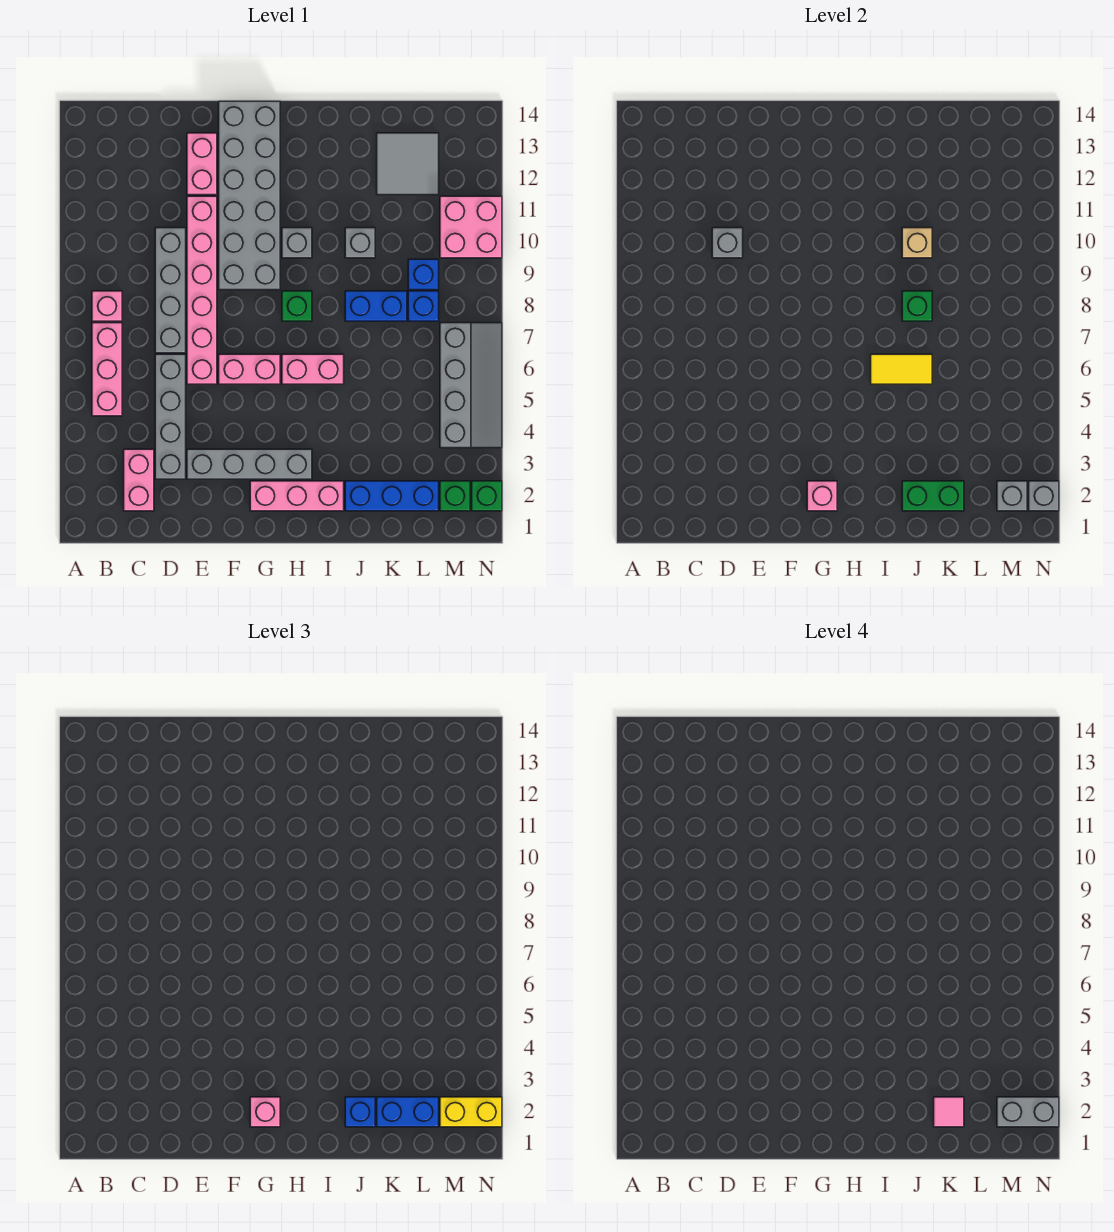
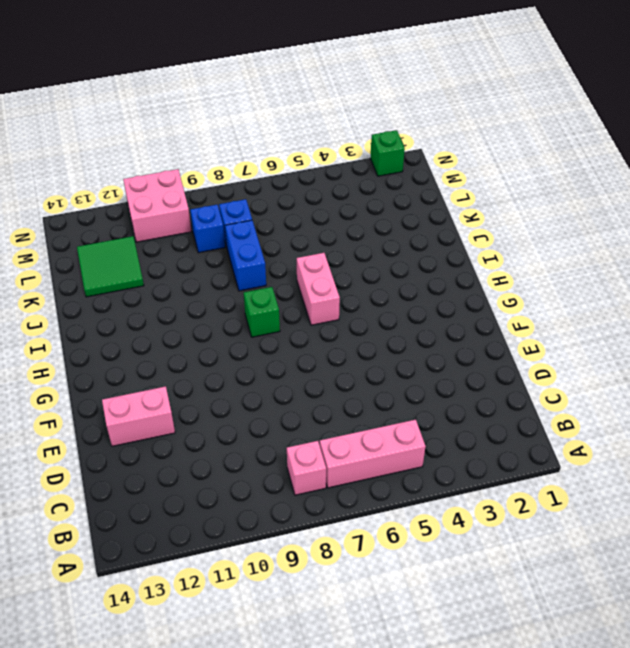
green 2x2 tile [77,236,144,297] -> grey 2x2 tile [377,133,439,195]
none -> pink 1x2 brick [124,449,154,511]
none -> grey 1x4 brick [155,354,186,479]
none -> grey 1x4 brick [155,228,186,353]
none -> grey 1x4 brick [187,449,312,479]

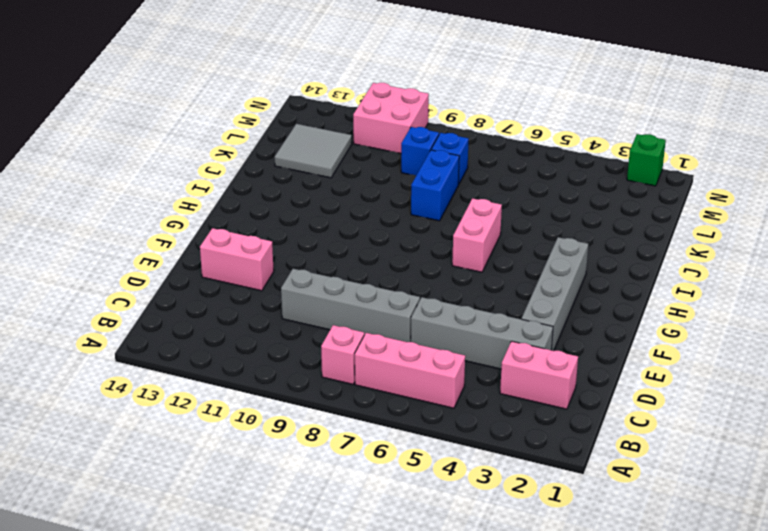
none -> pink 1x6 brick [187,196,217,384]
none -> pink 1x2 brick [219,354,280,384]
none -> grey 2x6 brick [219,101,280,290]
none -> pink 1x3 brick [250,481,344,511]

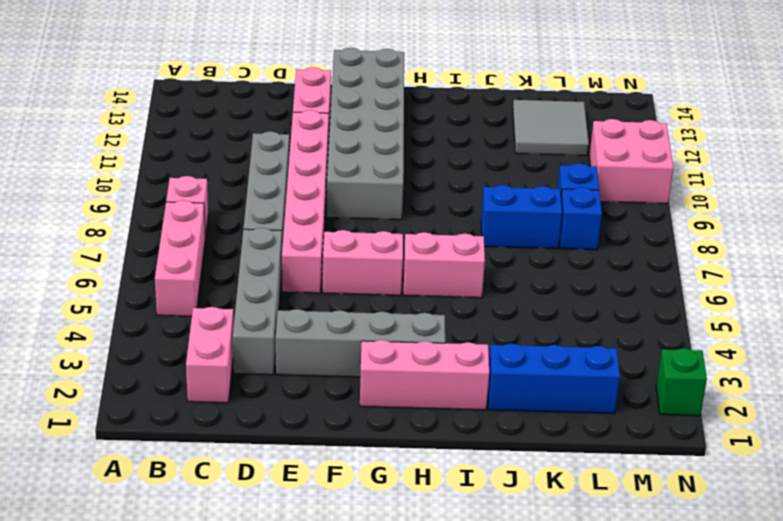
none -> green 1x1 brick [282,291,312,321]
none -> grey 1x1 brick [282,228,312,258]
none -> grey 1x1 brick [345,228,375,258]
none -> green 1x1 brick [440,481,470,511]

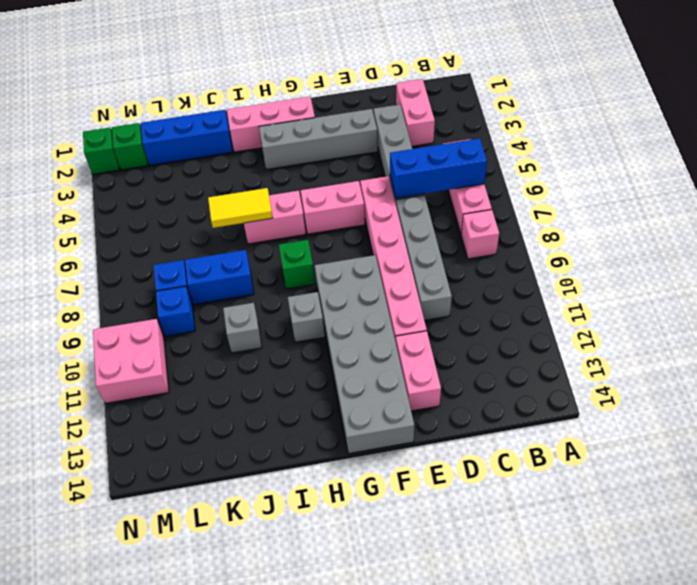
blue 1x3 brick [390,138,487,198] -> none
none -> grey 2x2 tile [377,133,439,195]
none -> grey 2x4 slope [440,323,502,448]
none -> grey 1x1 brick [712,228,743,258]
none -> pink 1x1 brick [807,481,837,511]

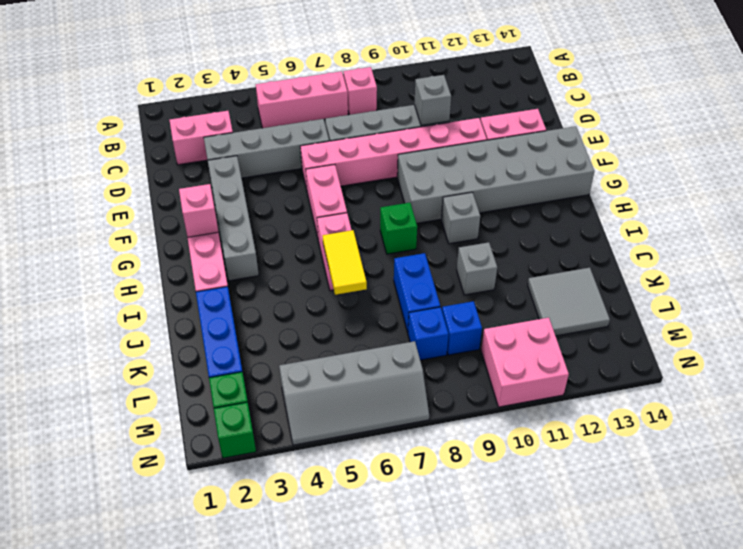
none -> green 1x2 brick [902,481,964,511]
none -> green 1x1 brick [902,291,932,321]
none -> tan 1x1 brick [902,228,932,258]
none -> grey 1x1 brick [997,481,1027,511]

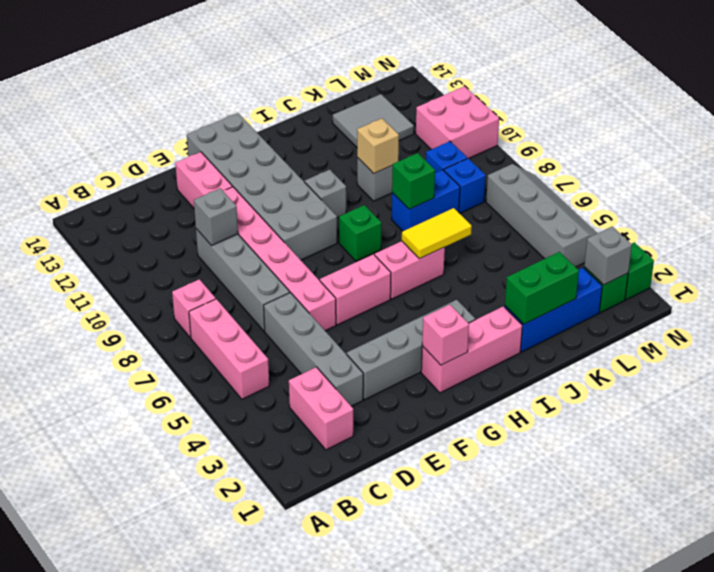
none -> grey 1x1 brick [1029,481,1059,511]
none -> pink 1x1 brick [250,1097,280,1127]
none -> blue 1x1 brick [345,1097,375,1127]
none -> blue 1x2 brick [377,1097,439,1127]

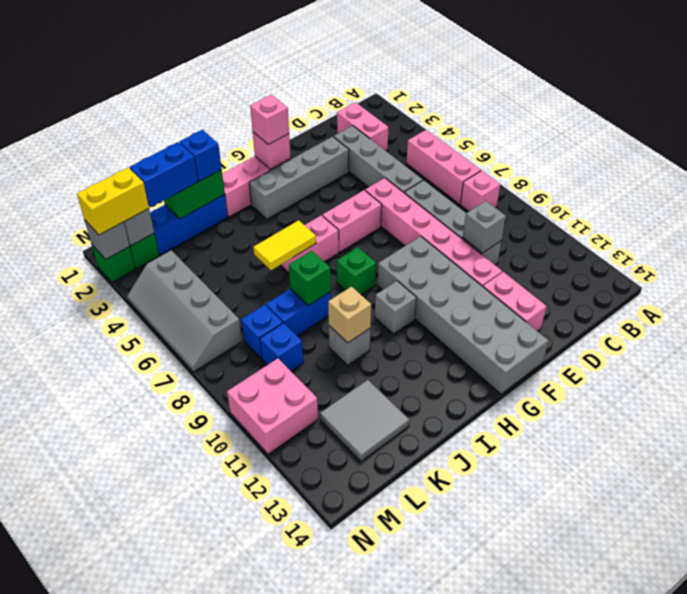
none -> pink 1x1 tile [934,1097,964,1127]
none -> grey 1x2 brick [997,1097,1059,1127]

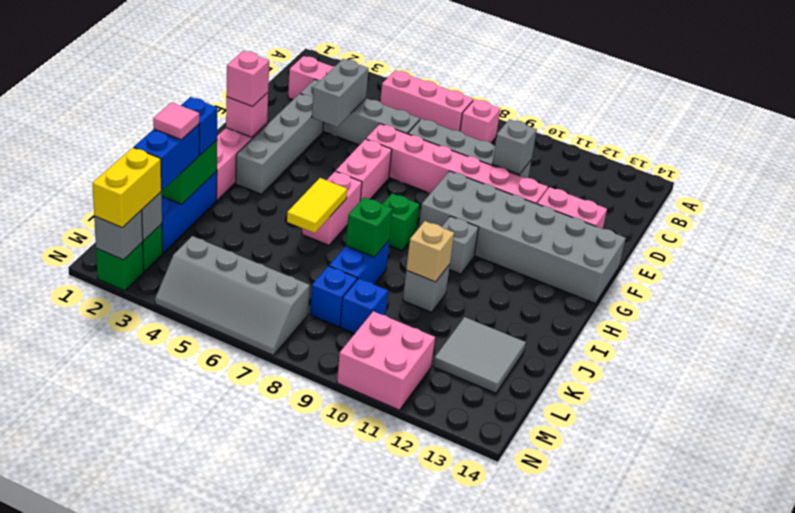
grey 1x2 brick [312,59,369,127] -> grey 1x2 brick moved to [997,1097,1059,1127]

